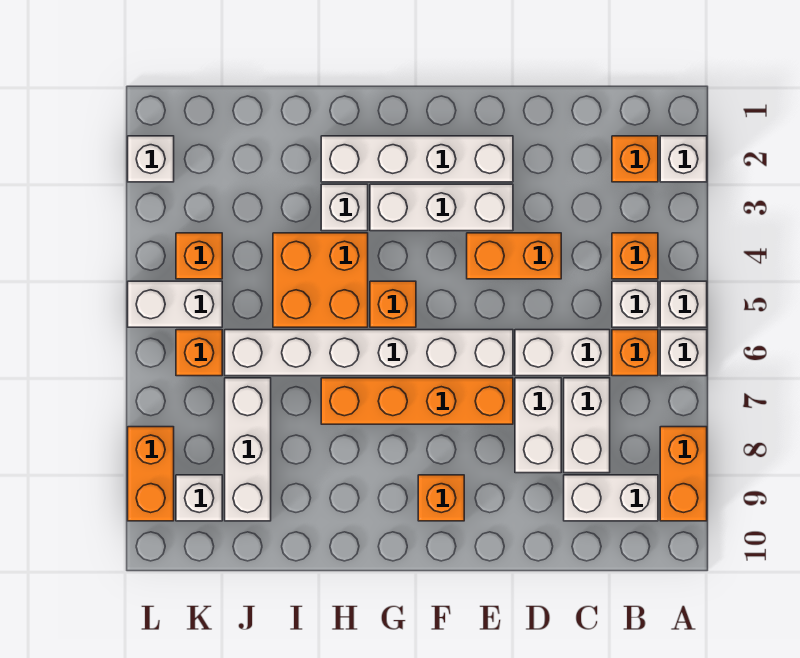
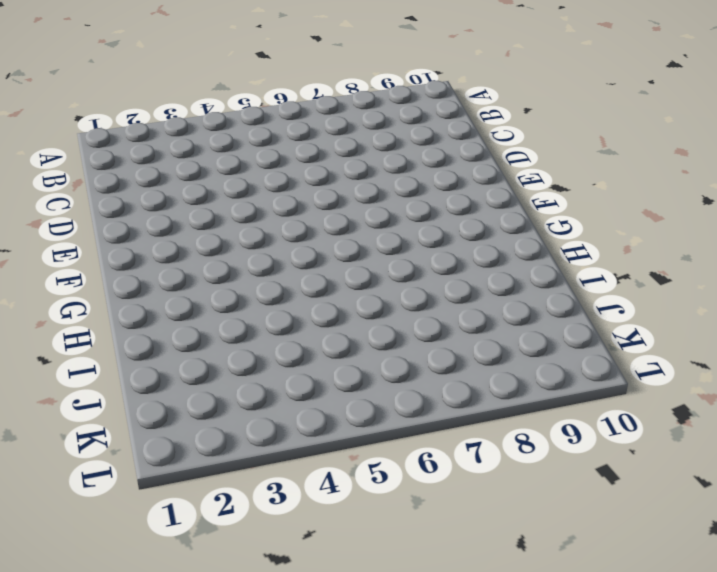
none -> white 1x1 brick [660,136,707,182]
none -> white 1x1 brick [660,281,707,327]
none -> white 1x1 brick [660,330,707,376]

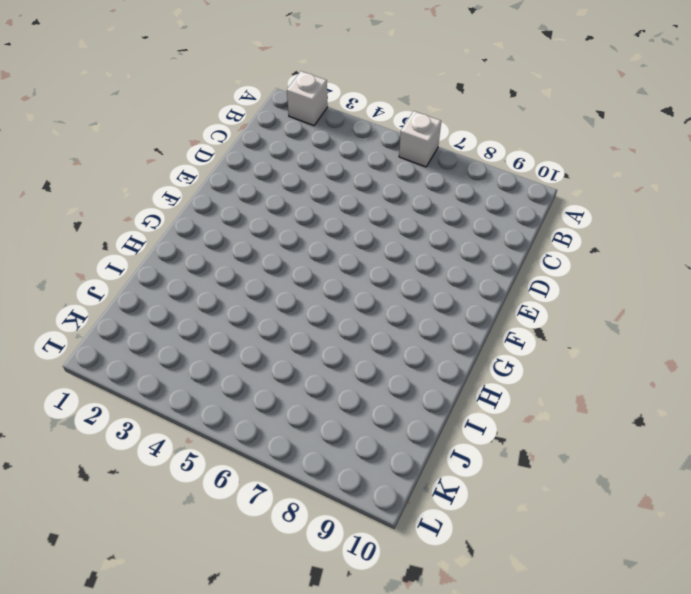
none -> white 1x1 brick [660,281,707,327]
none -> orange 1x2 brick [660,427,707,521]
none -> orange 1x1 brick [612,136,658,182]

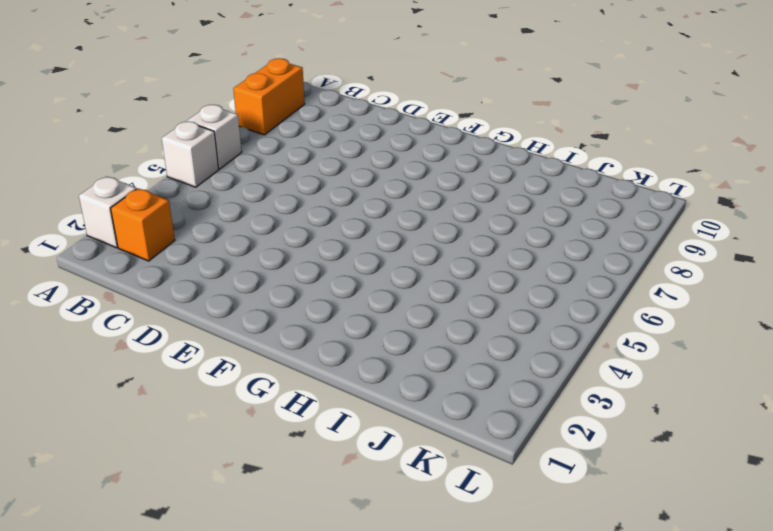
none -> orange 1x1 brick [612,233,658,279]
none -> white 1x1 brick [612,281,658,327]
none -> orange 1x1 brick [612,330,658,376]

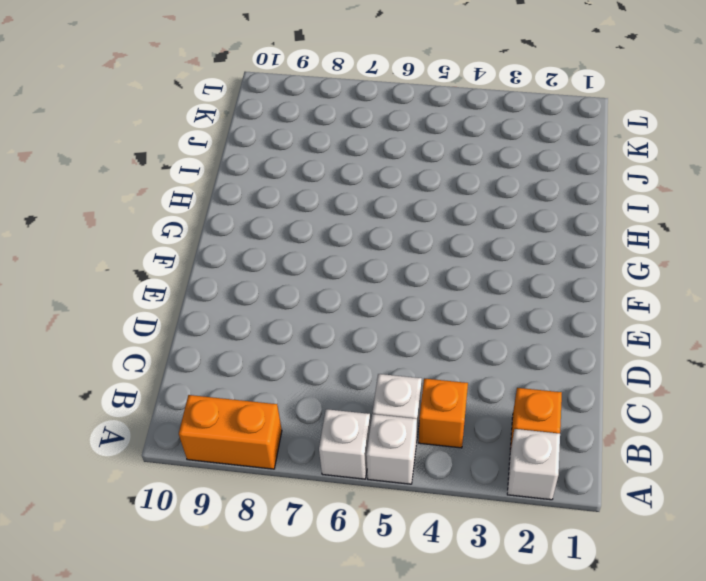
none -> orange 1x1 brick [612,330,658,376]
none -> white 1x2 brick [564,475,658,521]
none -> white 1x2 brick [515,330,610,376]

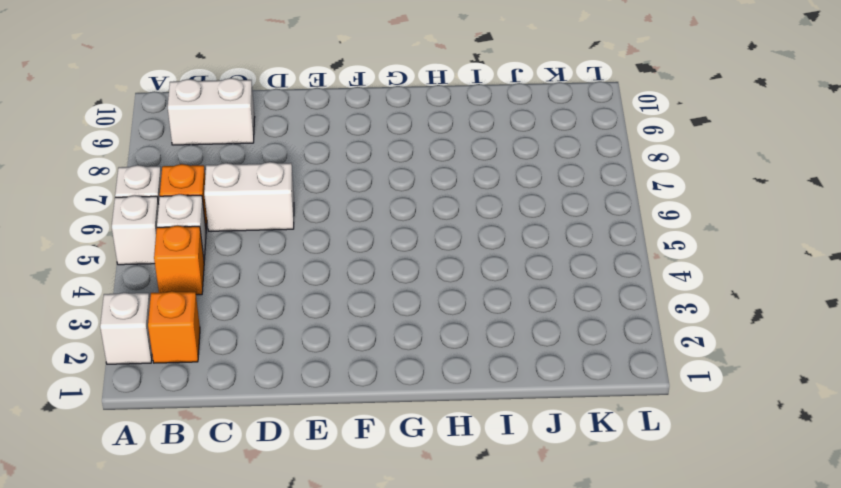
none -> orange 1x2 brick [660,427,707,521]
none -> white 1x2 brick [564,378,610,473]
none -> orange 1x2 brick [467,233,561,279]

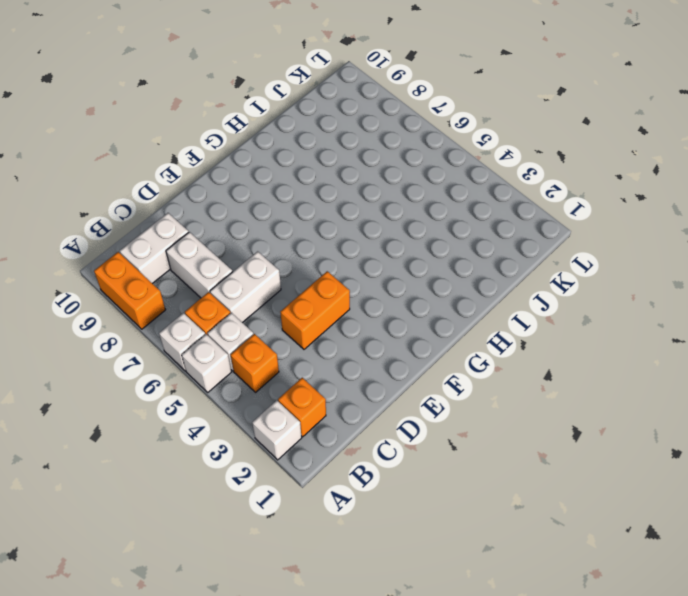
none -> white 1x2 brick [515,378,561,473]
none -> white 1x4 brick [321,136,513,182]
none -> white 1x3 brick [370,184,513,231]

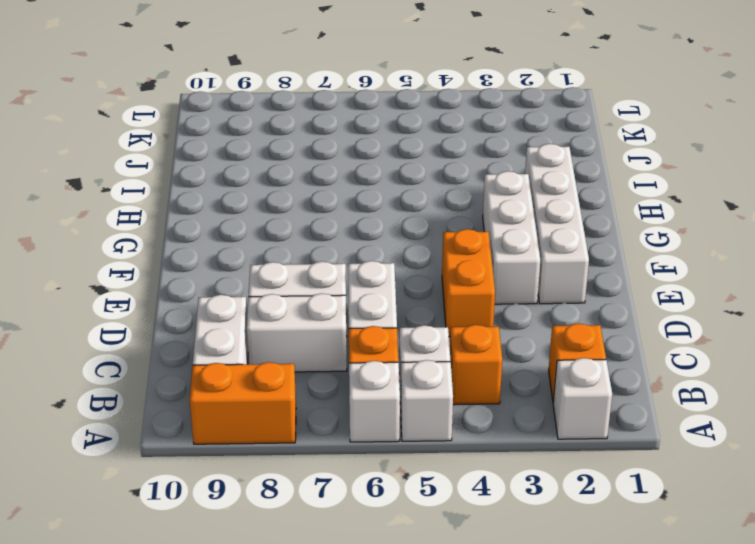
none -> white 1x6 brick [225,330,513,376]
none -> orange 1x4 brick [321,378,513,424]
none -> orange 1x1 brick [418,475,464,521]

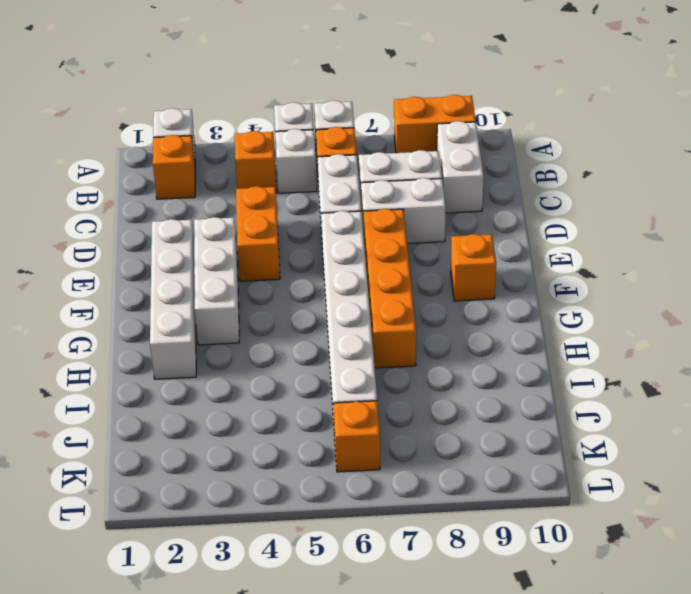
none -> orange 1x1 brick [370,281,416,327]
none -> white 1x1 brick [321,184,368,231]
none -> orange 2x2 brick [273,233,368,327]

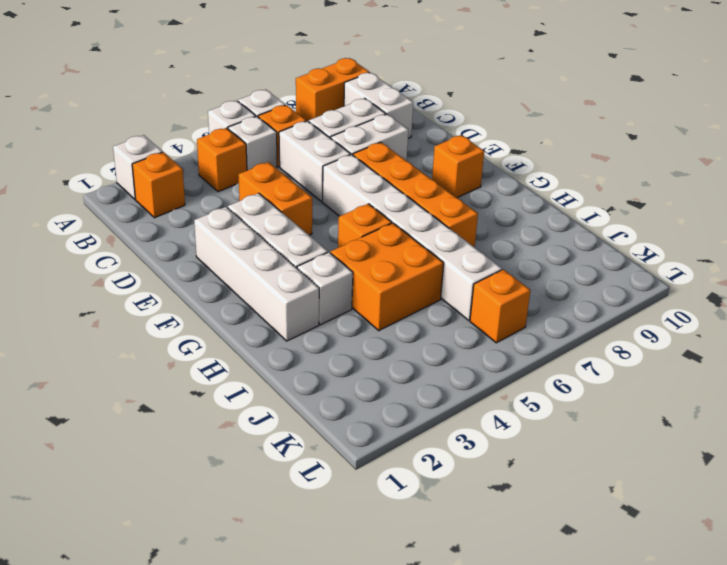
none -> white 1x3 brick [225,378,271,521]
none -> orange 1x1 brick [176,233,222,279]
none -> white 1x2 brick [128,281,222,327]

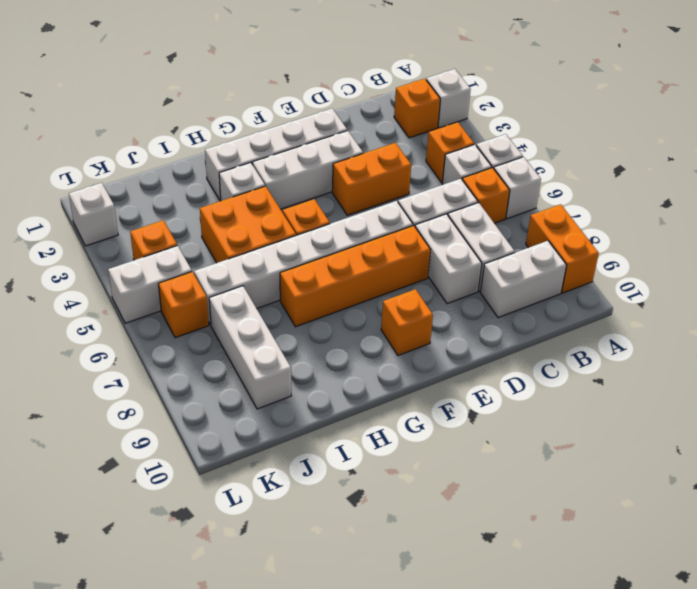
none -> white 1x1 brick [176,475,222,521]
none -> orange 1x2 brick [128,427,174,521]

